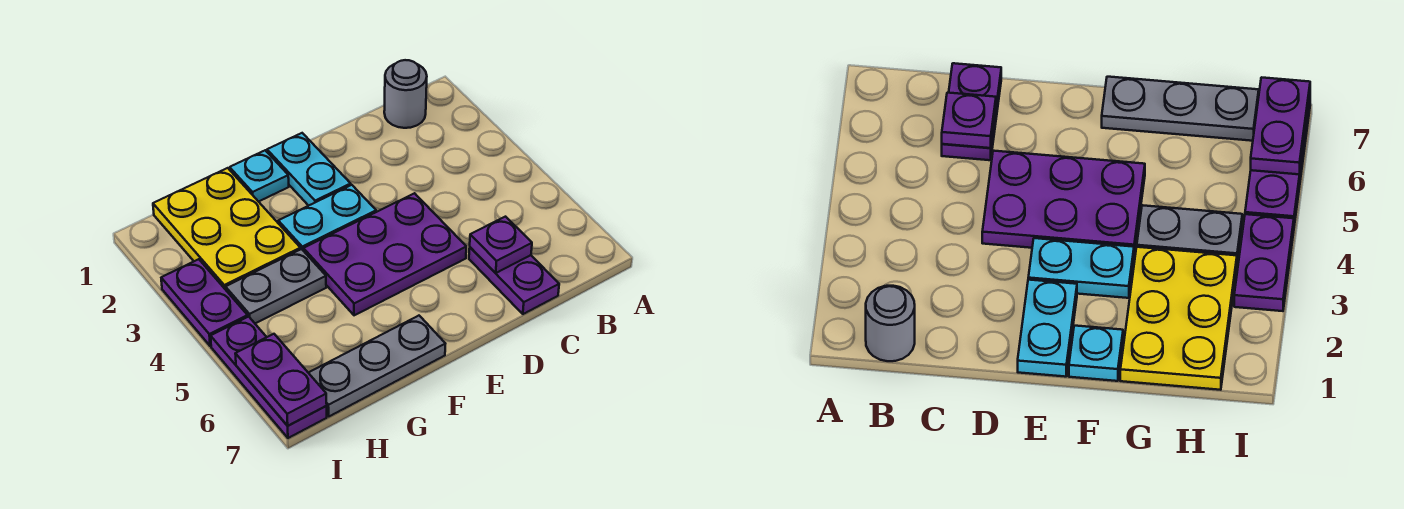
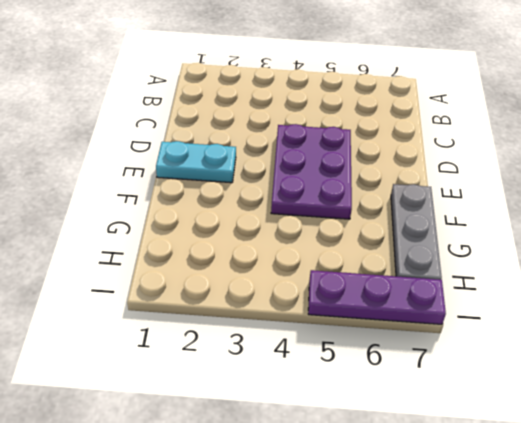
none -> grey 1x1 round brick [384,60,427,128]
none -> purple 1x2 plate [469,247,559,314]
none -> cyan 1x2 plate [278,185,376,251]

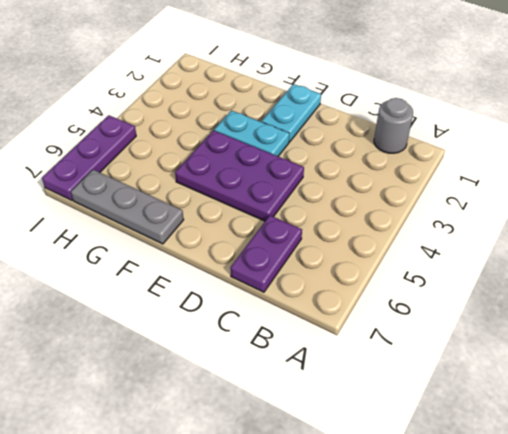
none -> cyan 1x1 plate [230,150,289,202]
none -> yellow 2x3 plate [153,168,300,290]
none -> grey 1x2 plate [226,249,326,323]

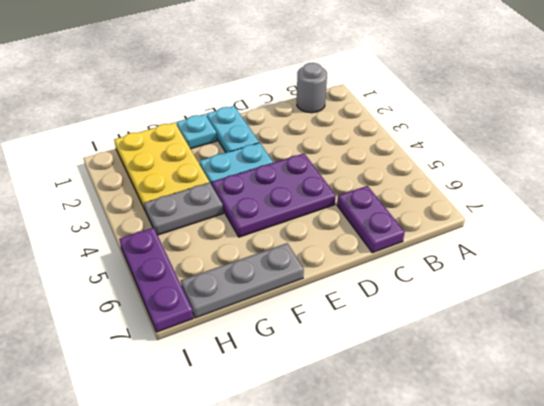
none -> purple 1x2 plate [161,259,248,346]
none -> purple 1x1 plate [470,217,532,273]
none -> purple 1x2 plate [235,334,327,426]

